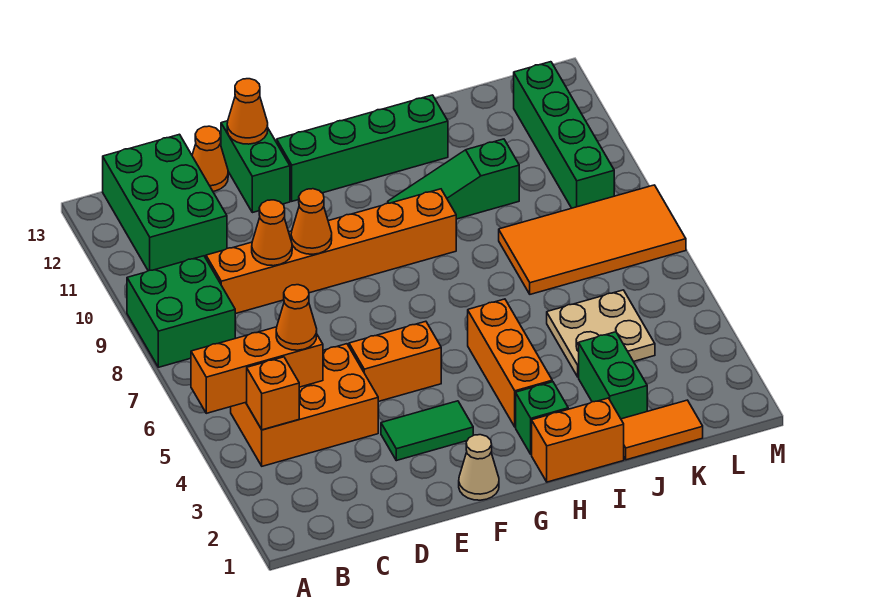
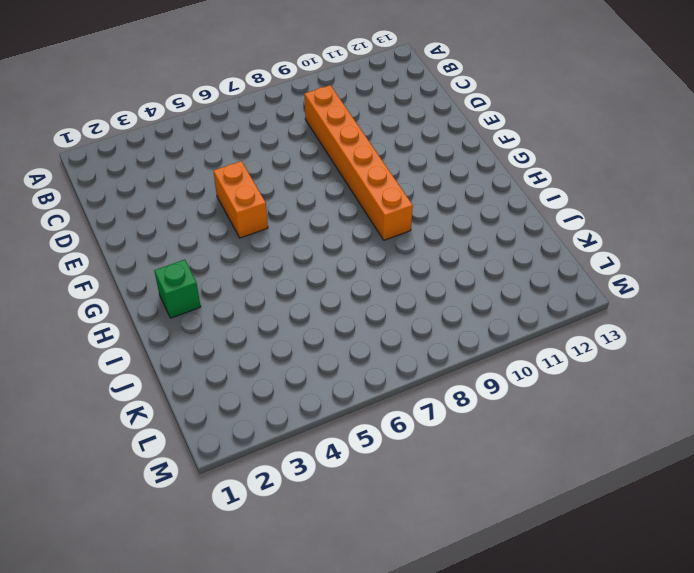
none -> green 2x2 brick [127,256,235,367]
none -> orange 2x3 brick [231,344,378,466]
none -> green 2x3 brick [103,134,227,271]

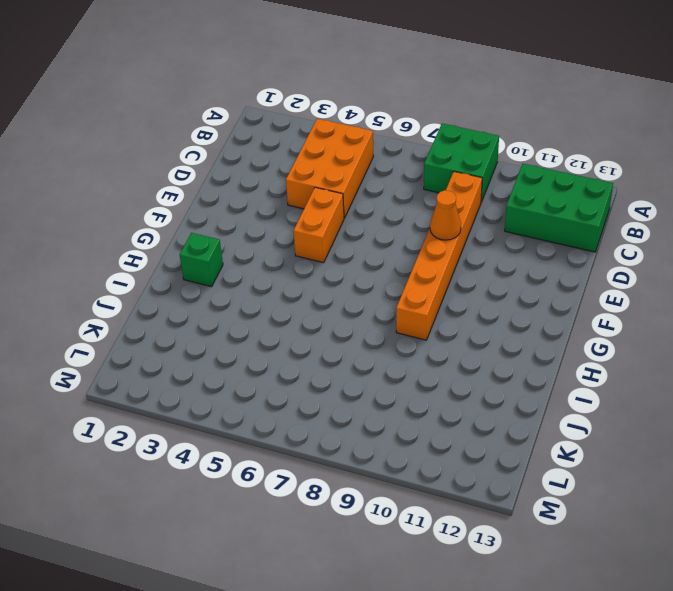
none -> orange 1x1 cone [192,126,228,191]
none -> green 1x2 tile [381,401,473,461]
none -> green 1x2 brick [221,121,290,213]

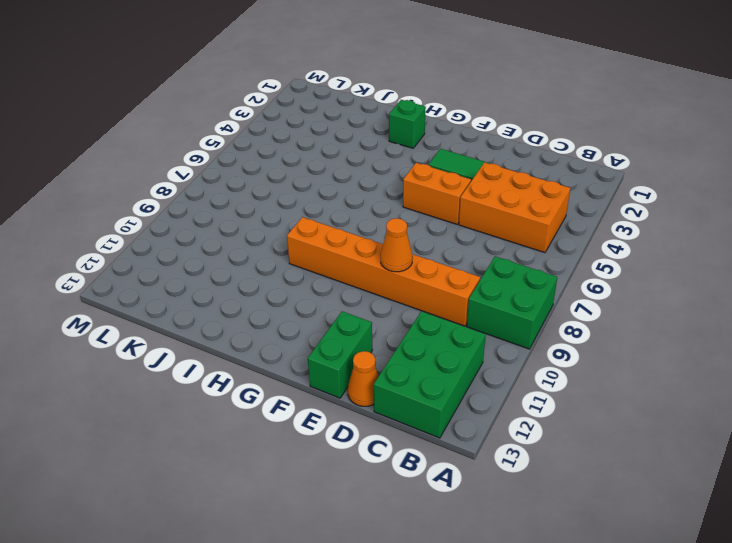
none -> tan 1x1 cone [459,435,499,500]
none -> green 1x4 brick [277,95,448,201]
none -> orange 1x2 brick [532,398,624,482]

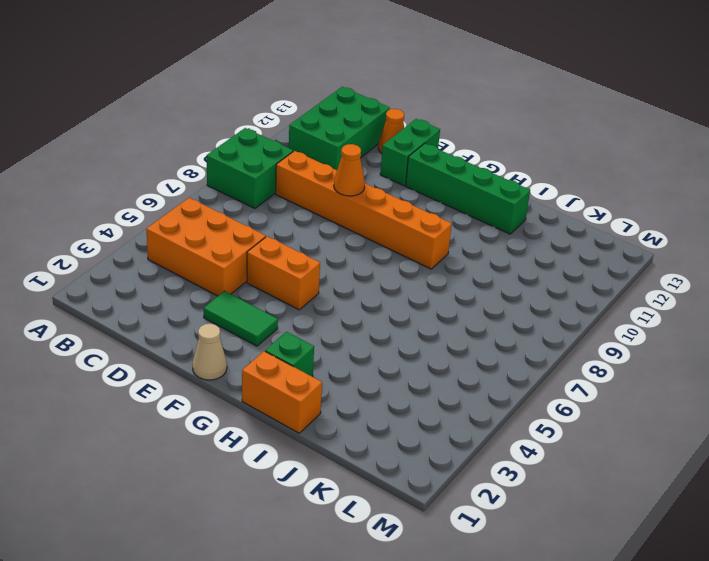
none -> orange 1x3 brick [468,299,552,427]
none -> green 1x3 slope [388,139,519,219]
none -> orange 1x2 tile [621,400,703,460]

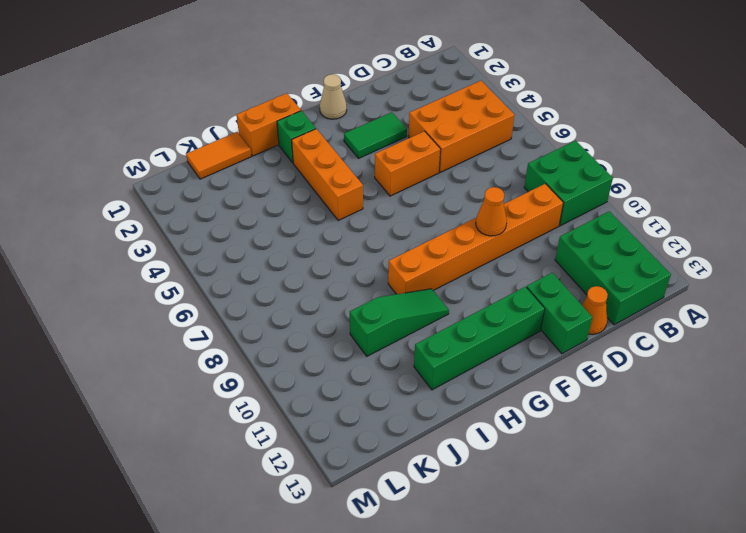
none -> green 1x2 brick [579,332,647,419]
none -> tan 2x2 plate [547,290,655,377]
none -> orange 2x4 tile [499,185,686,294]

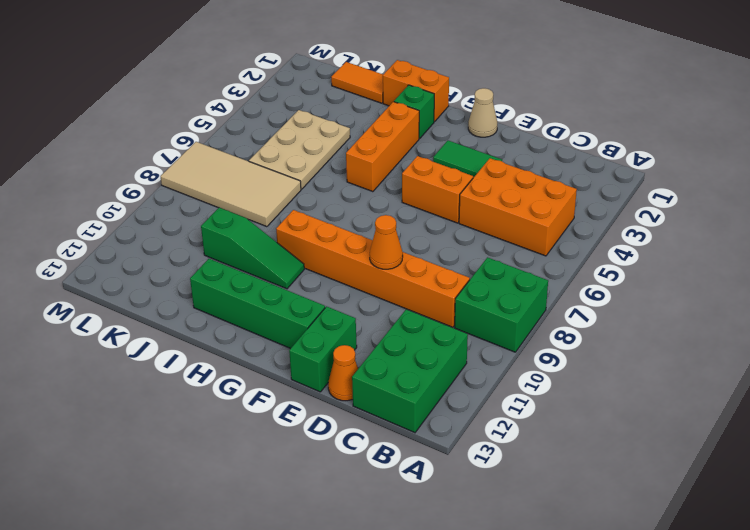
tan 2x3 plate [249,110,350,189] -> tan 2x2 plate [547,290,655,377]
tan 2x4 tile [161,142,301,227] -> orange 2x4 tile [499,185,686,294]
none -> green 1x2 brick [579,332,647,419]
none -> green 1x4 brick [514,62,614,208]
none -> orange 1x3 brick [191,327,323,413]

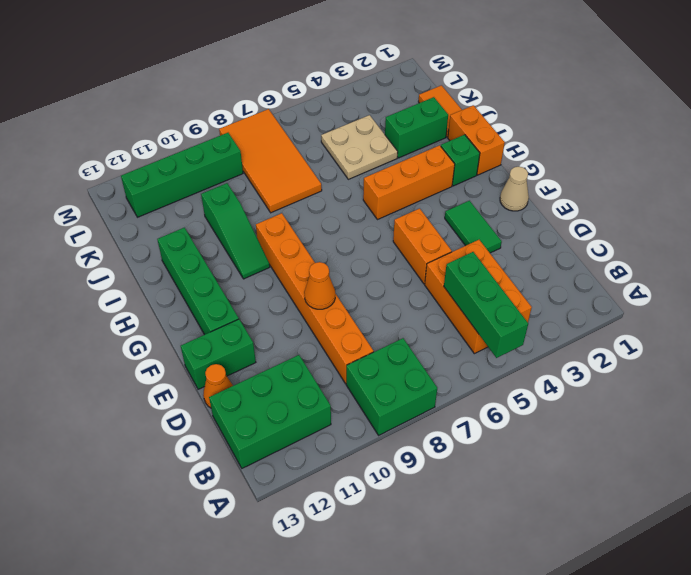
green 1x3 brick [444,252,528,358] -> orange 1x3 brick [191,327,323,413]
none -> orange 1x1 brick [247,357,299,430]
none -> orange 1x1 cone [252,200,292,266]
none -> orange 1x1 cone [227,79,268,144]

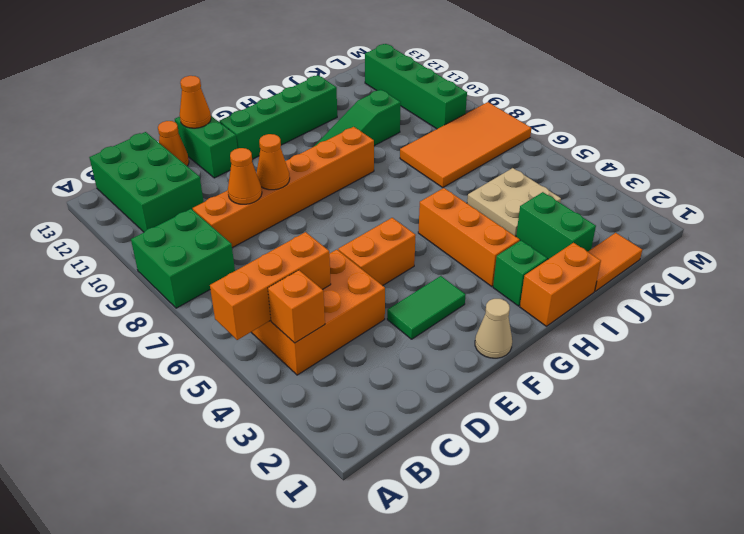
none -> orange 1x1 cone [276,285,317,350]

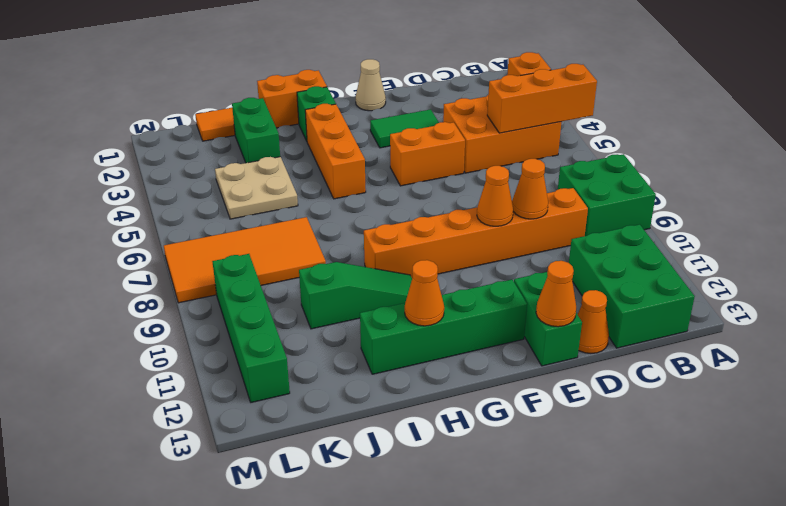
orange 1x1 cone [405,260,444,326] -> orange 1x1 cone moved to [276,285,317,350]

